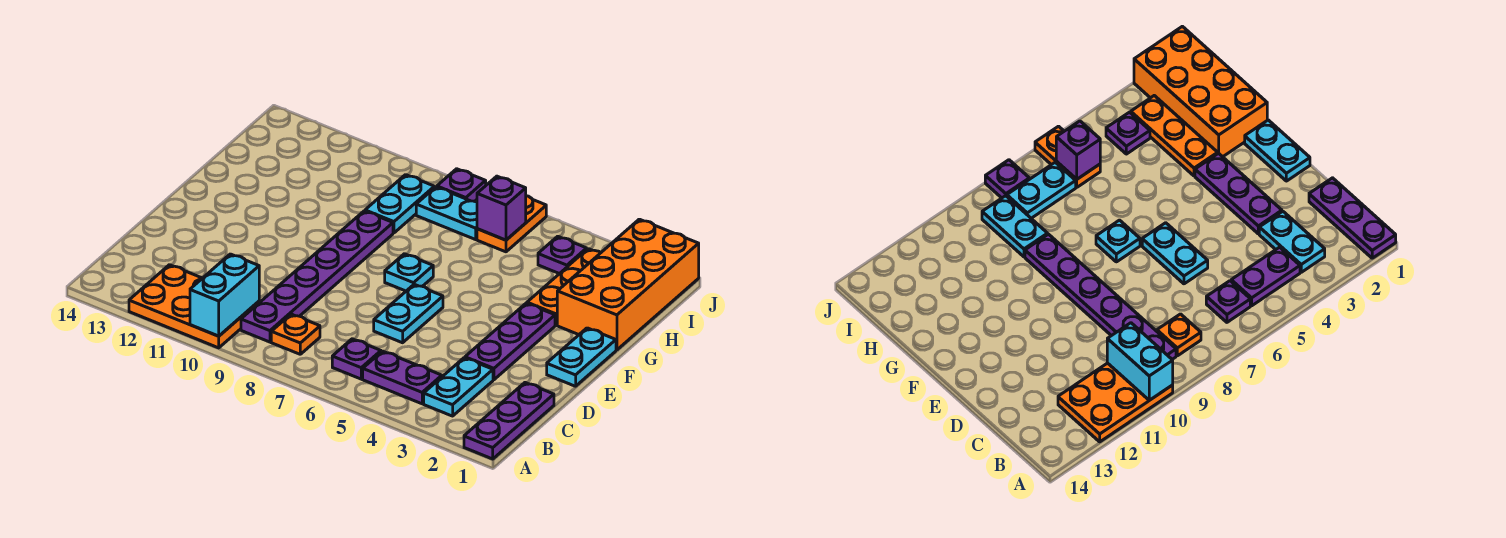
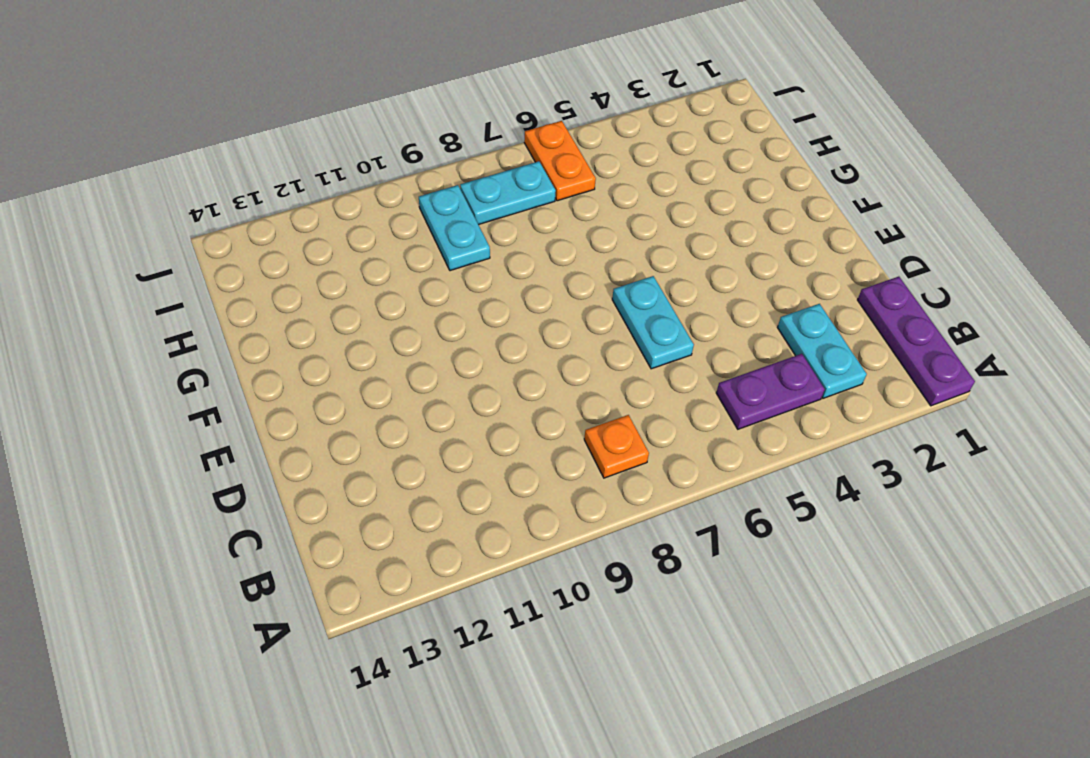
none -> orange 2x3 plate [129,265,259,348]
none -> purple 1x1 plate [332,339,381,379]
none -> purple 1x6 plate [241,211,393,342]

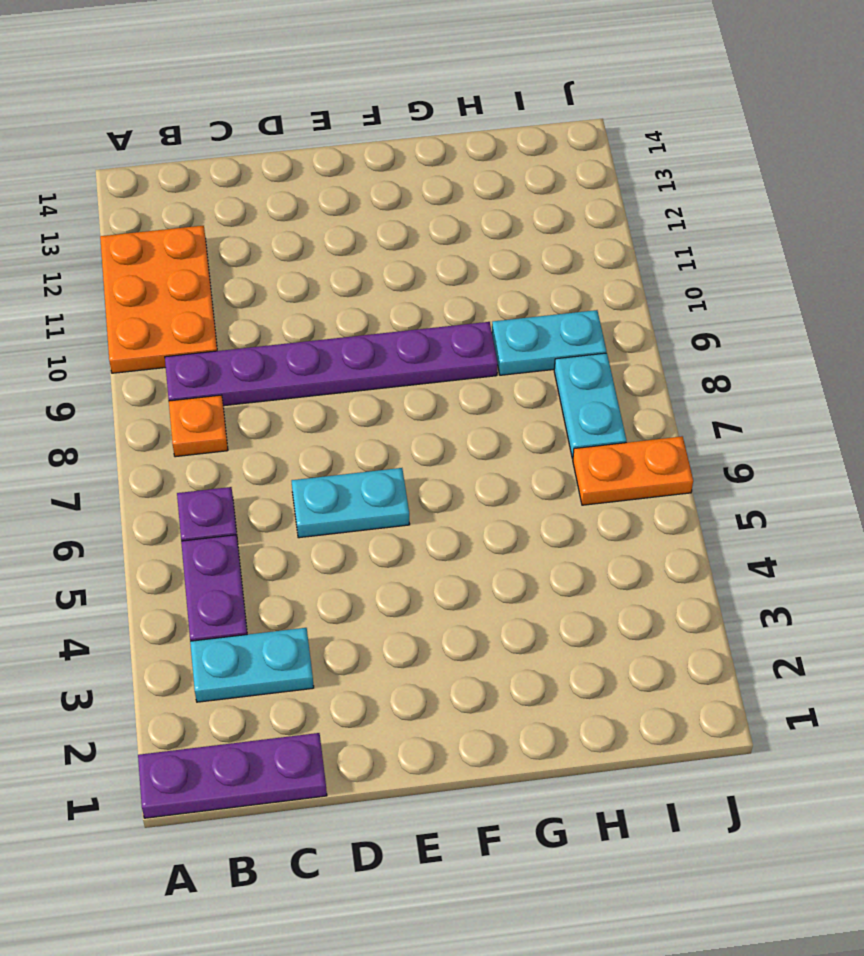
none -> purple 1x3 plate [465,303,555,380]
none -> cyan 1x2 plate [547,328,616,386]
none -> cyan 1x1 plate [385,254,433,291]

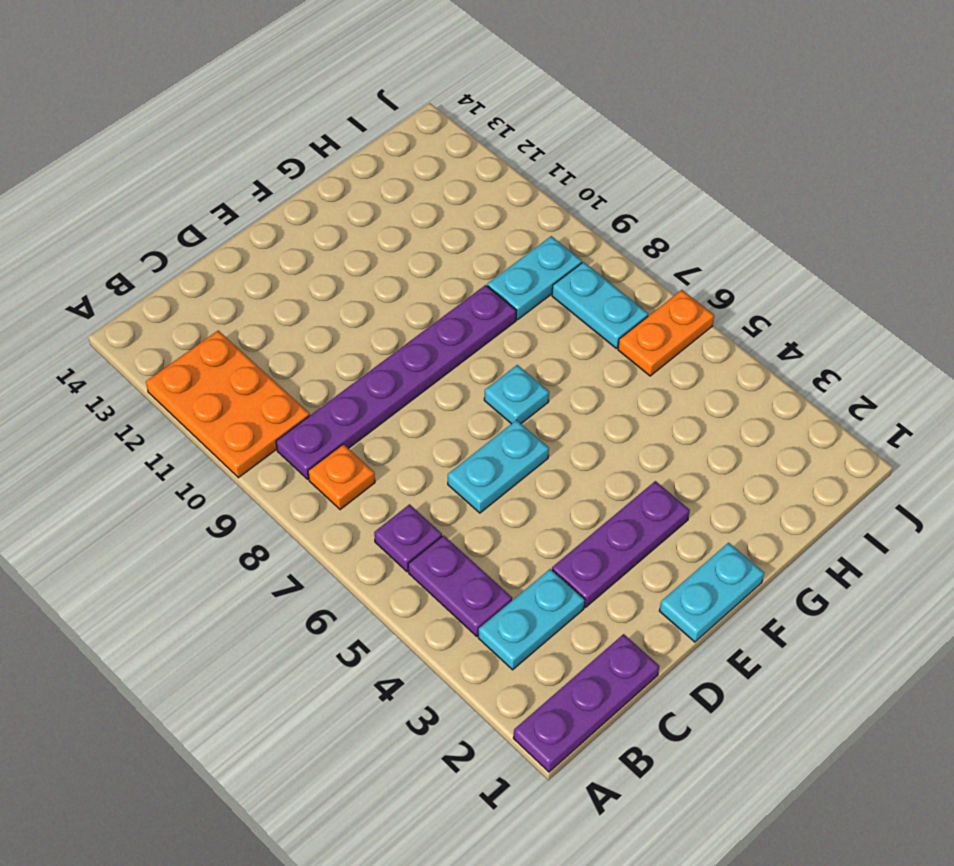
none -> orange 2x4 brick [557,219,699,350]
none -> orange 1x3 plate [527,249,601,325]
none -> purple 1x1 plate [538,236,587,274]

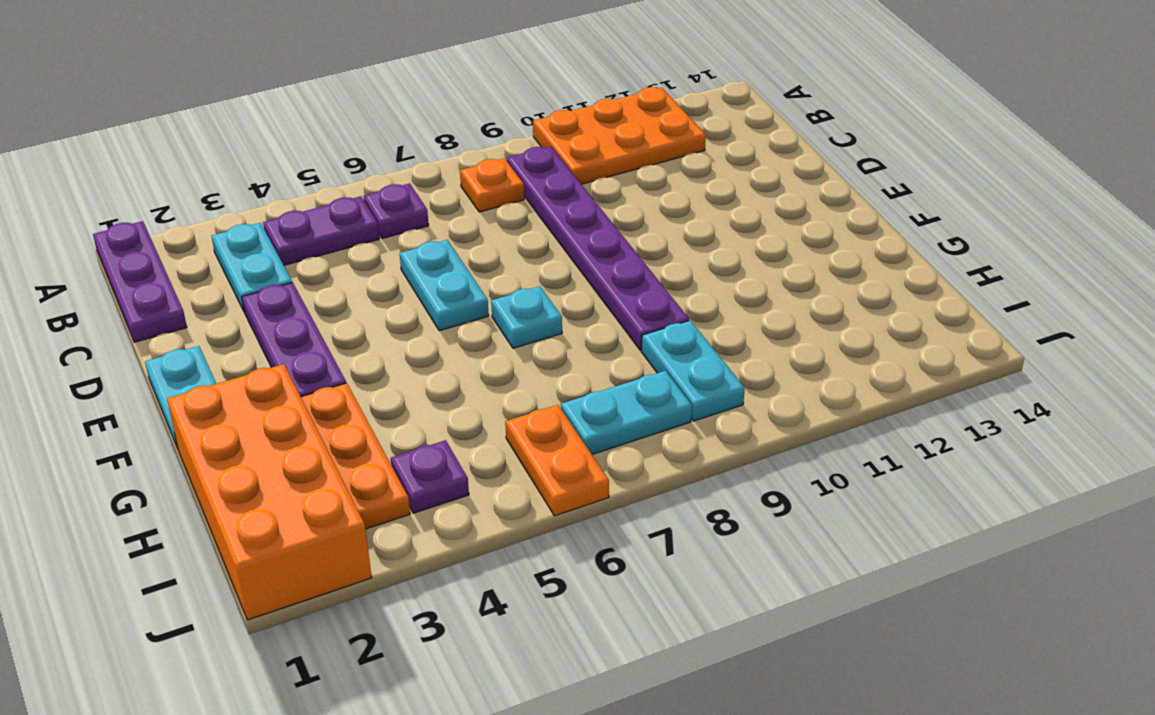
none -> purple 1x1 plate [437,169,486,201]
none -> cyan 1x2 brick [190,254,259,336]
none -> purple 1x1 brick [477,176,526,240]

